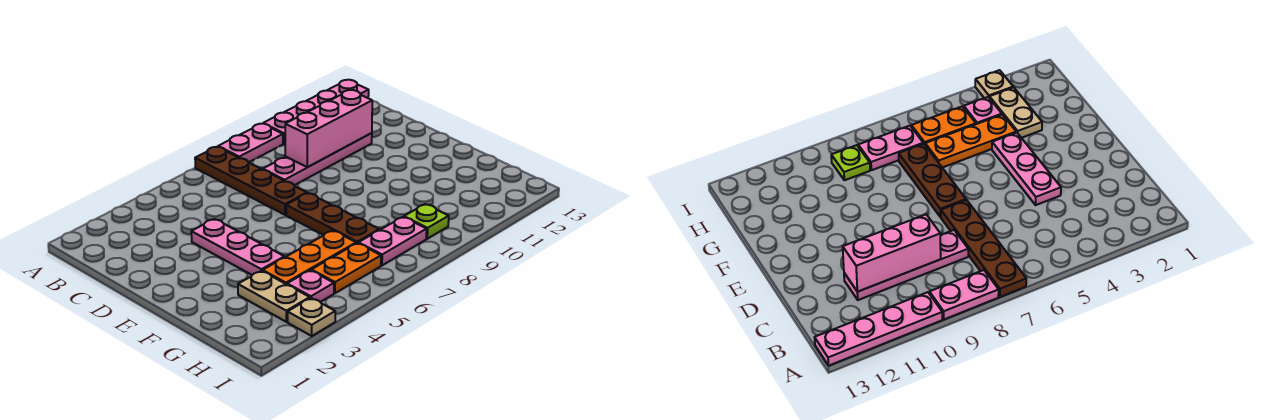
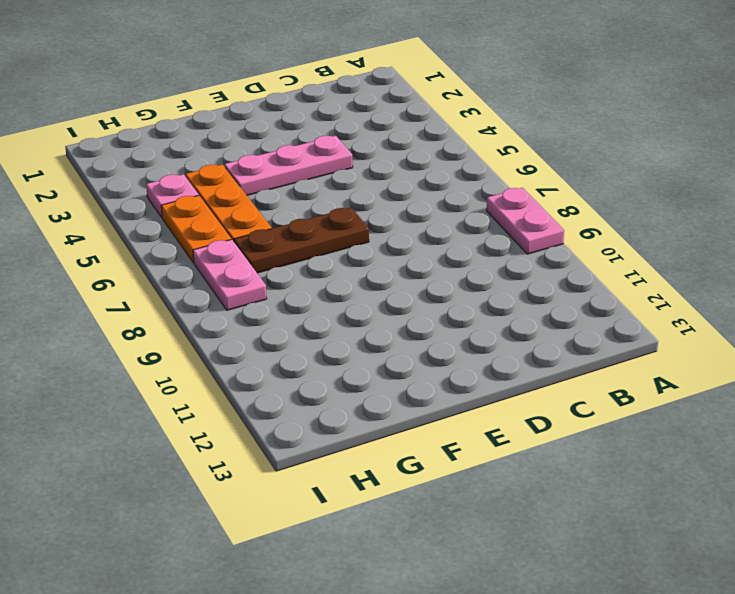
none -> brown 1x4 plate [195,147,307,215]
none -> pink 1x4 plate [263,80,369,144]
none -> pink 1x4 plate [263,133,372,185]

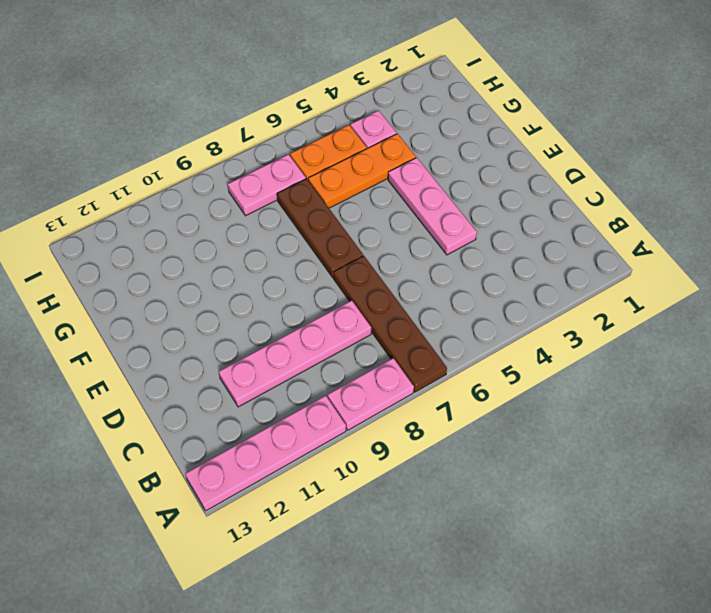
none -> tan 1x2 plate [238,271,310,322]
none -> lime 1x1 plate [404,204,449,239]
none -> tan 1x1 plate [288,298,335,336]

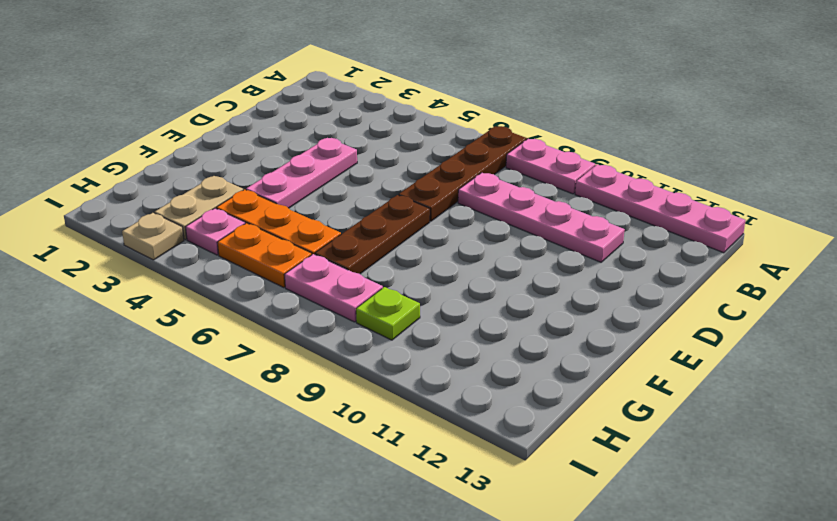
none -> pink 1x3 brick [285,90,372,167]

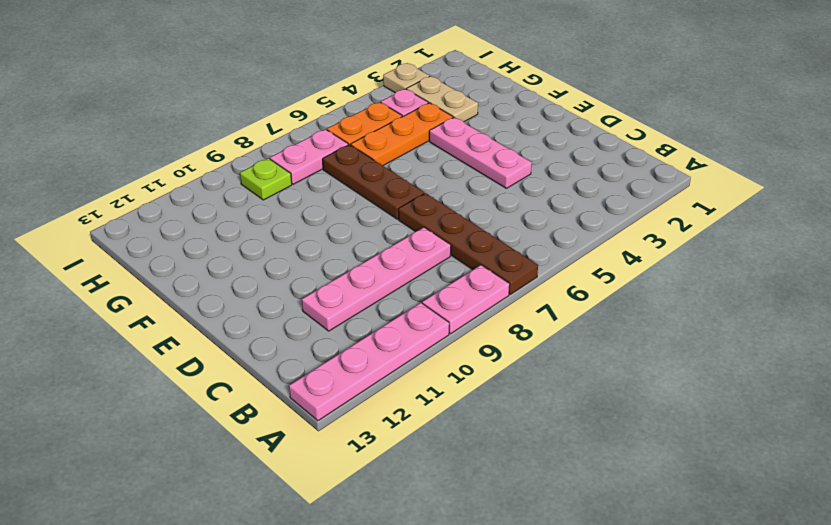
none -> pink 1x3 brick [285,90,372,167]

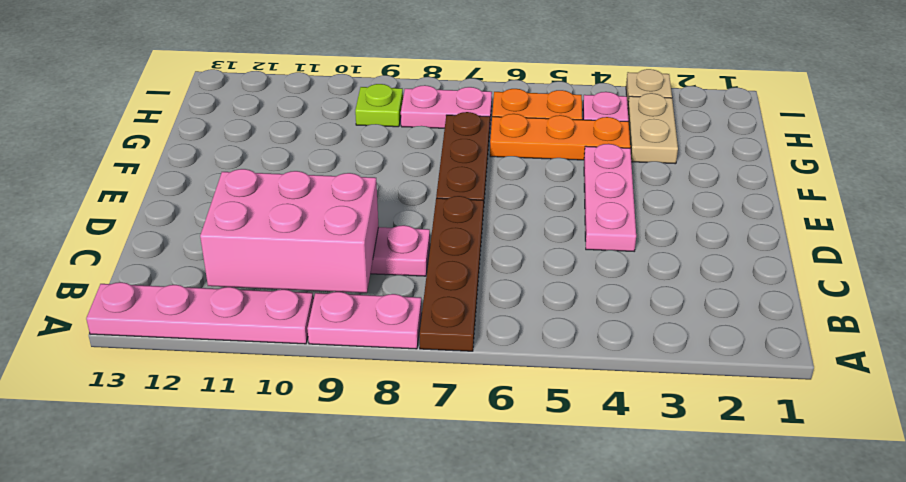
pink 2x3 brick [200,169,379,293] -> pink 1x3 brick [285,90,372,167]

